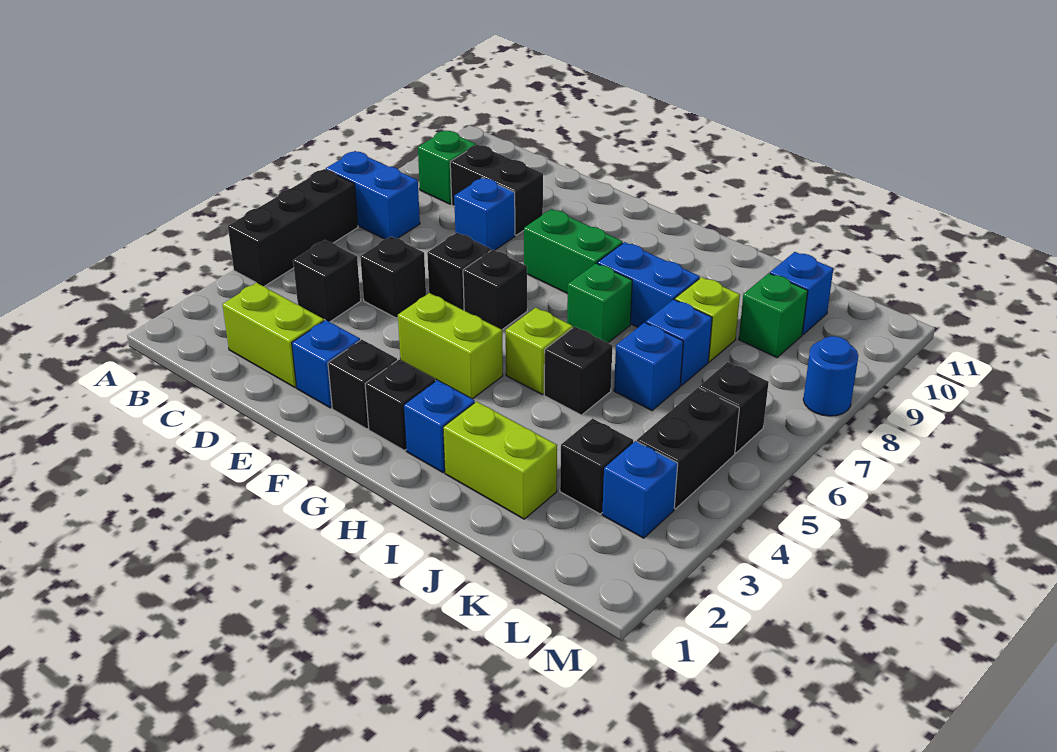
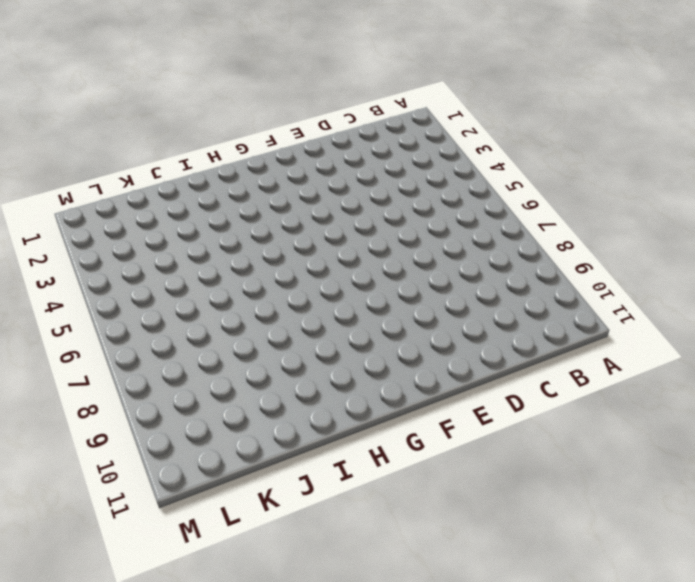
none -> black 1x3 brick [228,169,358,286]
none -> blue 1x2 brick [326,151,420,239]
none -> green 1x1 brick [418,131,476,204]
none -> lime 1x2 brick [222,283,324,388]

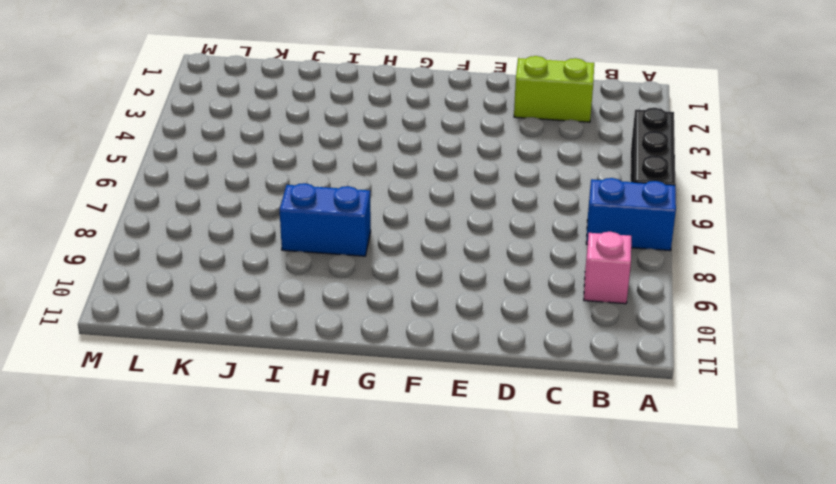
pink 1x1 brick [584,232,631,304] -> green 1x1 brick [418,131,476,204]
none -> black 1x1 brick [293,240,361,322]
none -> black 1x2 brick [450,145,543,235]
none -> black 1x1 brick [360,236,426,318]
none -> blue 1x1 brick [454,178,515,250]

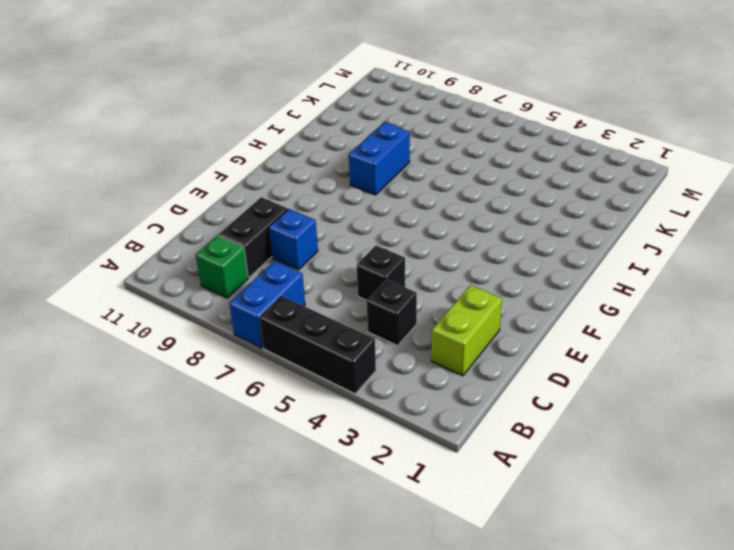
none -> blue 1x1 brick [292,320,360,408]
none -> black 1x1 brick [427,233,491,310]
none -> black 1x1 brick [328,340,397,429]
none -> lime 1x2 brick [398,293,503,399]

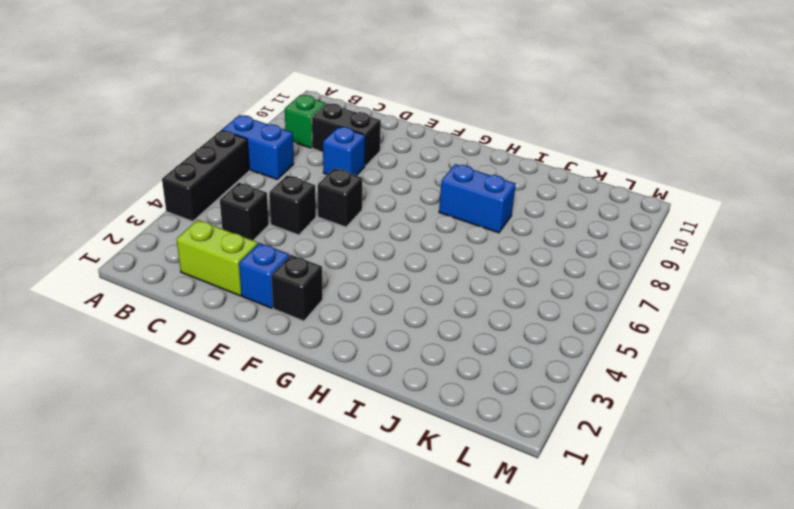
none -> lime 1x2 brick [398,293,503,399]
none -> black 1x1 brick [463,250,527,330]
none -> green 1x2 brick [524,209,623,294]
none -> black 1x1 brick [365,360,435,450]

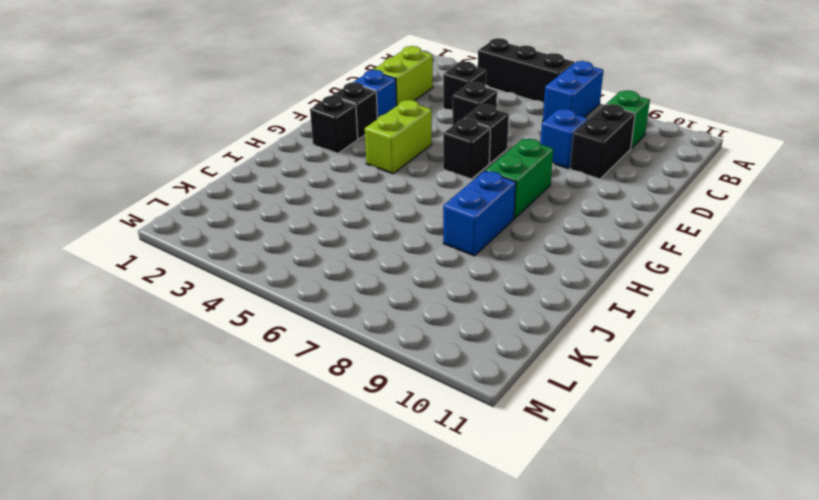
none -> blue 1x1 brick [404,380,475,473]
none -> lime 1x1 brick [506,308,573,394]
none -> green 1x1 brick [567,263,632,343]
none -> lime 1x2 brick [443,401,557,519]

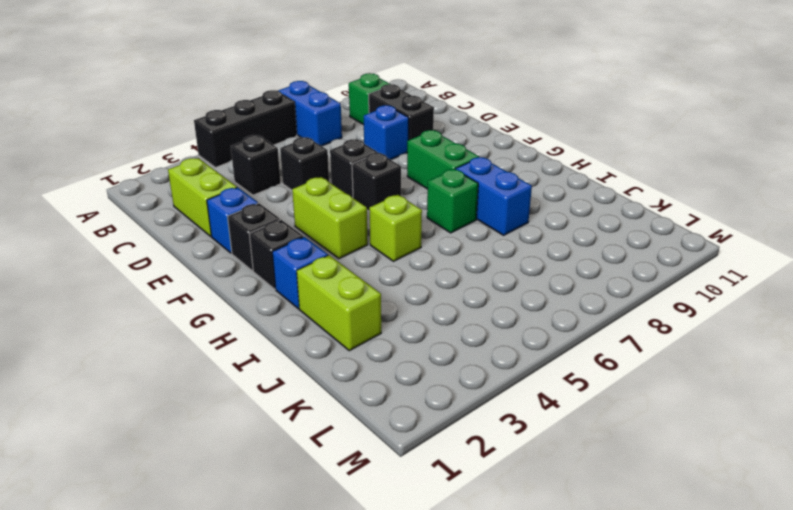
none -> black 1x1 brick [544,327,612,415]
none -> blue 1x1 brick [614,322,683,410]
none -> blue 1x1 brick [646,299,712,386]
none -> lime 1x1 brick [675,277,740,362]

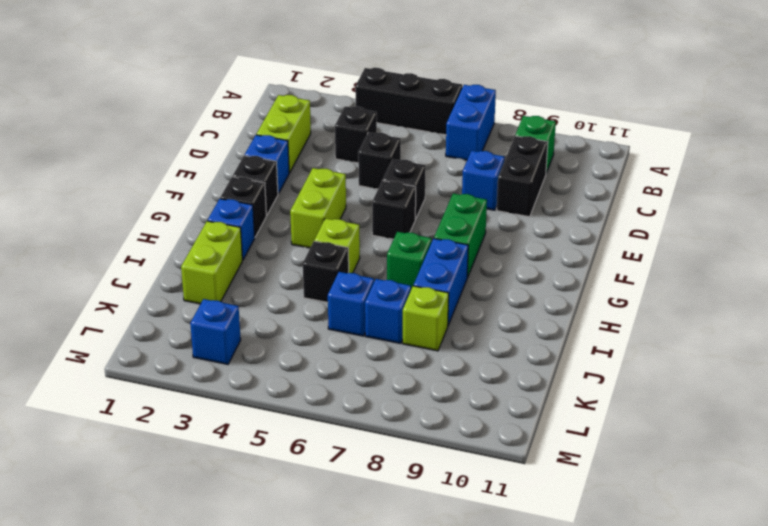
none -> black 1x1 brick [560,419,633,514]
none -> green 1x1 brick [739,273,808,358]
none -> blue 1x1 brick [770,252,833,335]
none -> black 1x2 brick [637,388,739,509]

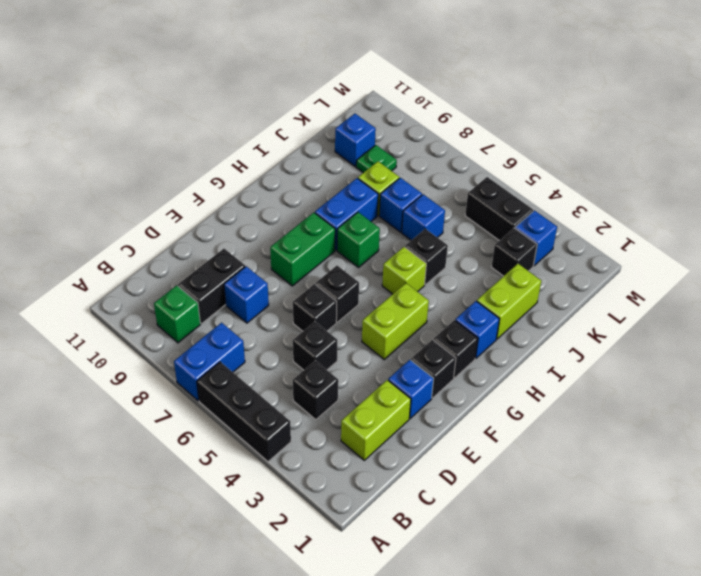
green 1x1 plate [356,145,397,173] -> green 1x1 brick [739,273,808,358]
none -> black 1x1 brick [699,362,769,453]
none -> blue 1x1 round brick [803,336,858,416]

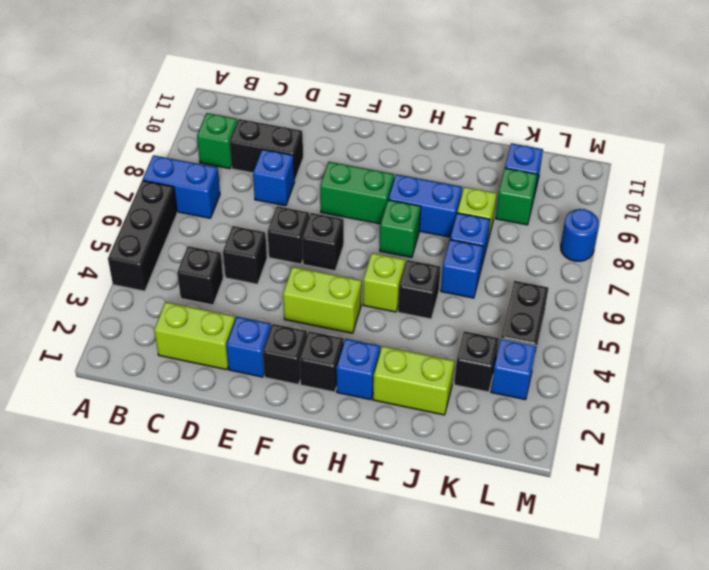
none -> black 1x1 brick [699,362,769,453]

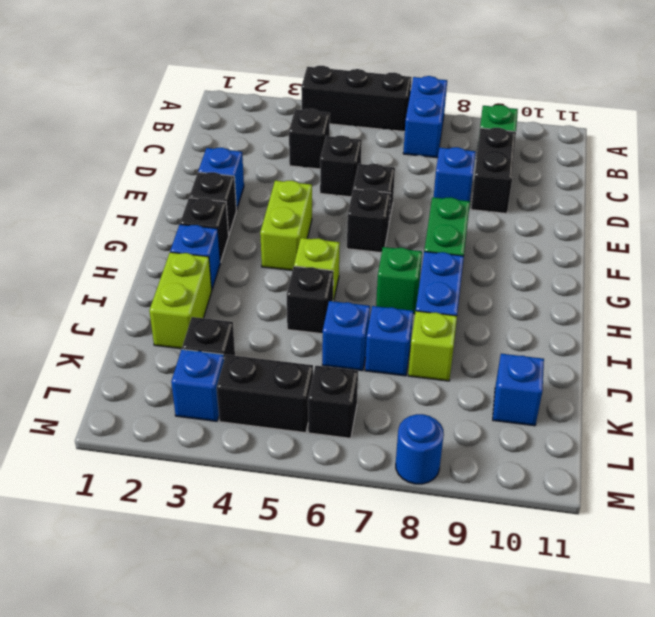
none -> lime 1x2 brick [222,283,324,388]
none -> green 1x1 brick [739,273,808,358]

